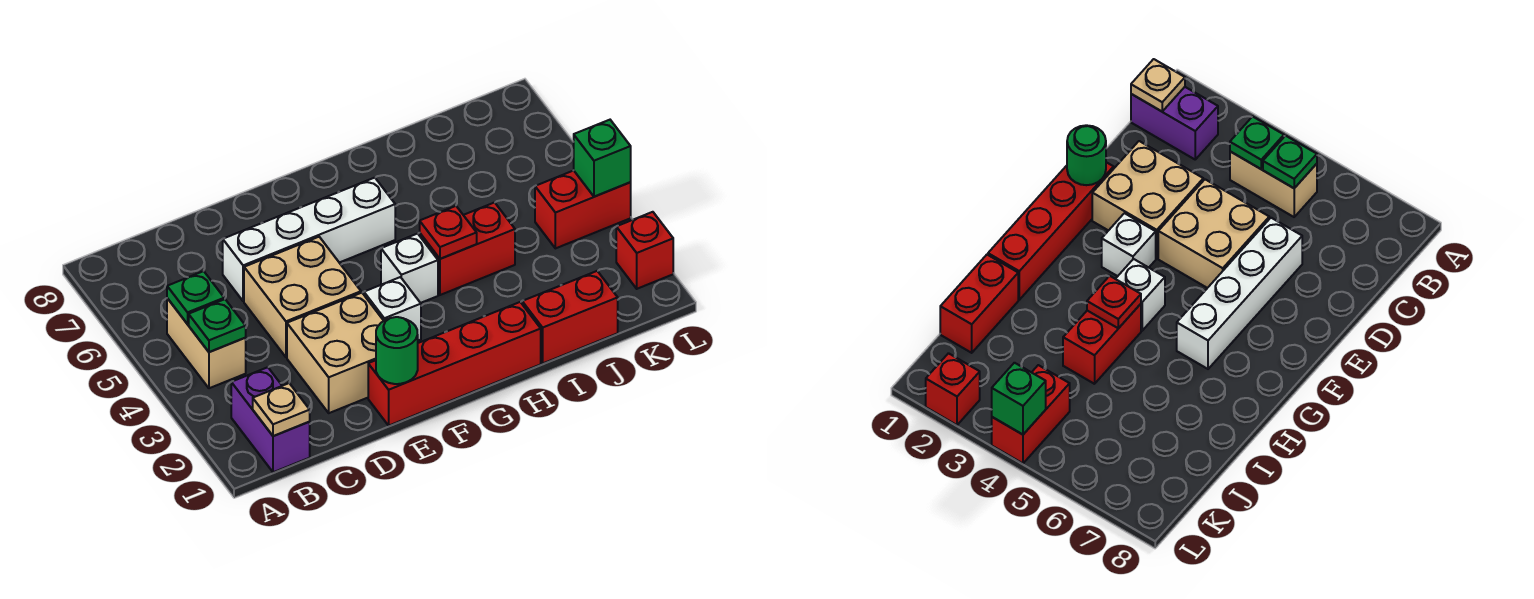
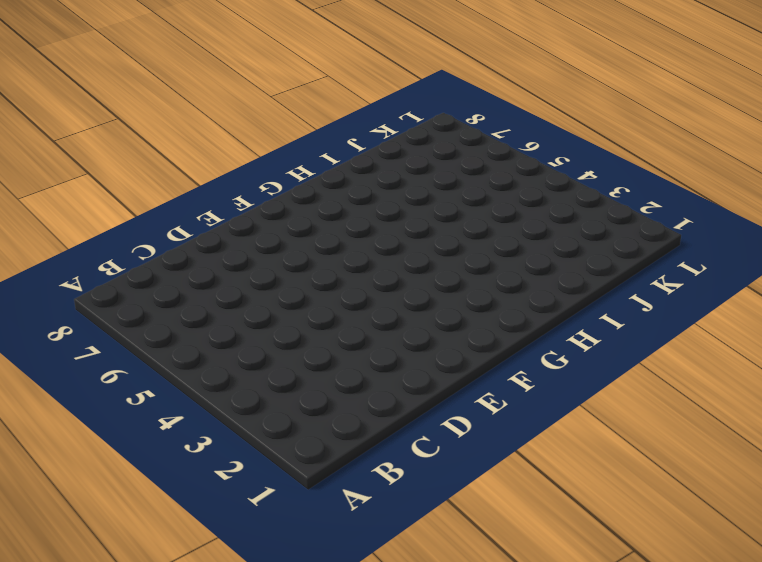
none -> purple 1x2 brick [231,367,310,472]
none -> tan 1x2 brick [167,298,246,388]
none -> tan 2x2 brick [287,293,383,413]

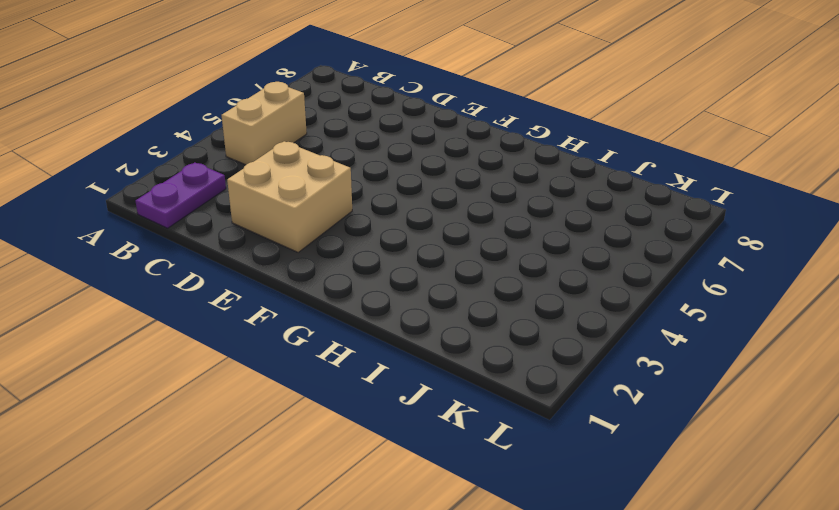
purple 1x2 plate [136,163,226,228] -> purple 1x2 brick [231,367,310,472]
none -> tan 2x2 brick [244,237,361,357]
none -> white 1x4 brick [223,178,395,301]
none -> red 1x4 brick [368,302,541,425]

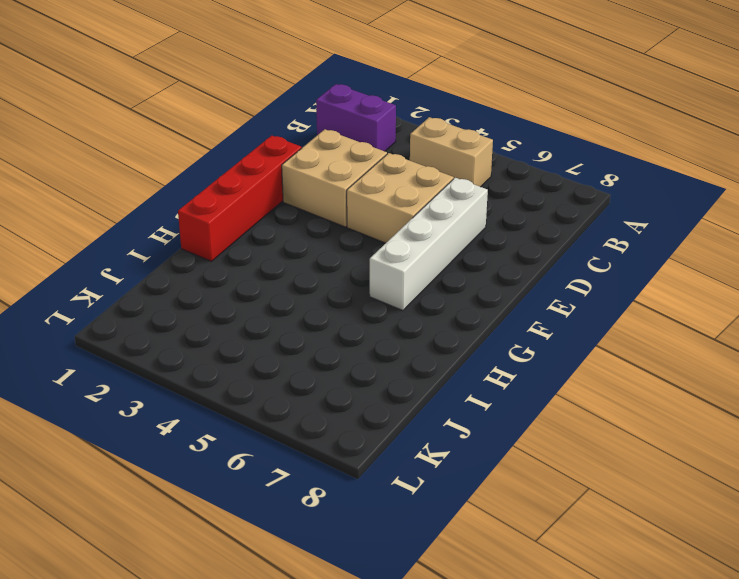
none -> white 1x1 brick [364,277,421,341]
none -> white 1x1 brick [381,234,438,303]
none -> red 1x2 brick [420,203,515,295]

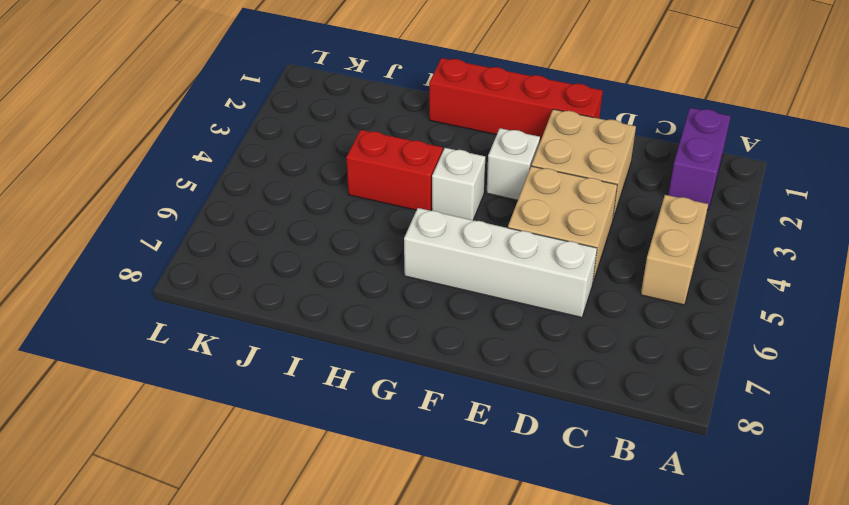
none -> red 1x2 brick [522,271,618,363]
none -> red 1x2 brick [535,170,631,248]
none -> red 1x1 brick [616,212,673,289]

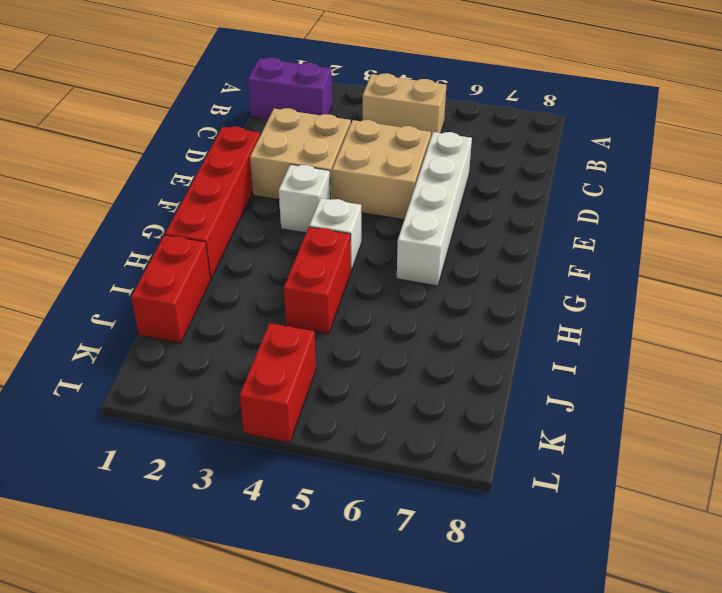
none -> red 1x1 brick [616,212,673,289]
none -> tan 1x1 plate [253,383,310,436]
none -> green 1x1 plate [189,299,246,352]

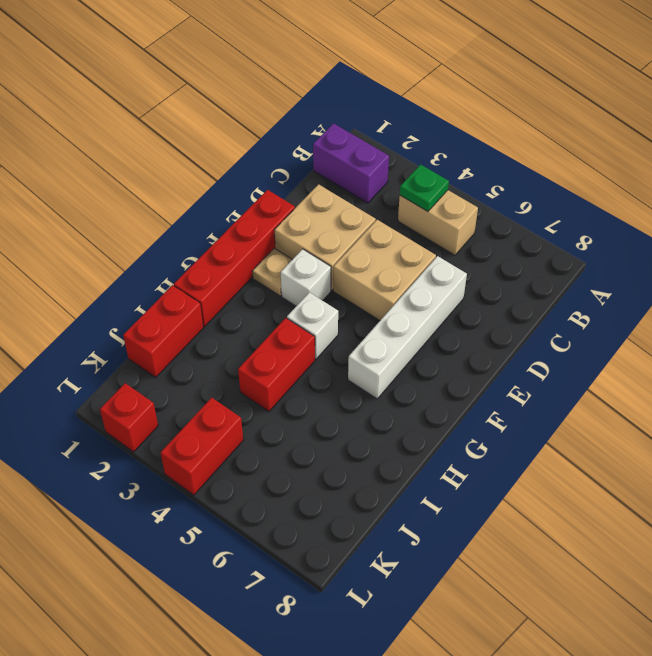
tan 1x1 plate [252,248,292,296] -> tan 1x1 plate moved to [253,383,310,436]
none -> green 1x1 plate [167,271,224,324]
none -> green 1x1 round brick [376,317,418,384]
none -> red 1x1 plate [420,206,477,259]

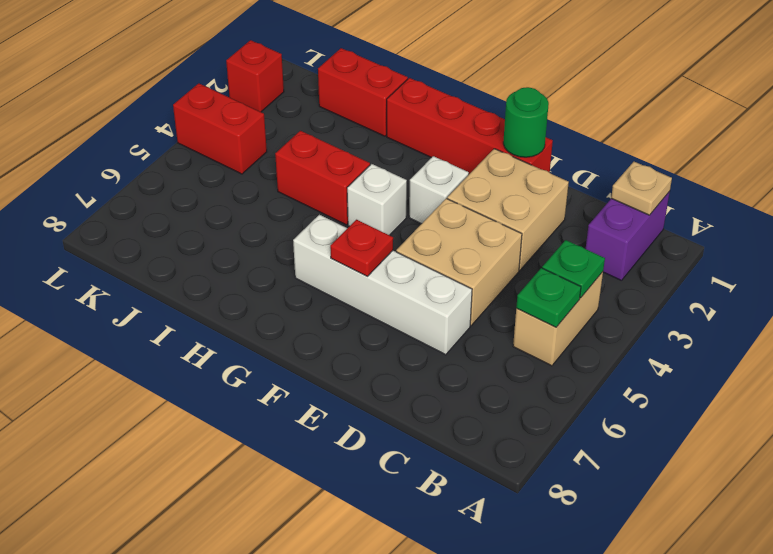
red 1x1 plate [330,220,393,276] -> red 1x1 plate moved to [420,206,477,259]
none -> green 1x1 brick [574,120,631,197]

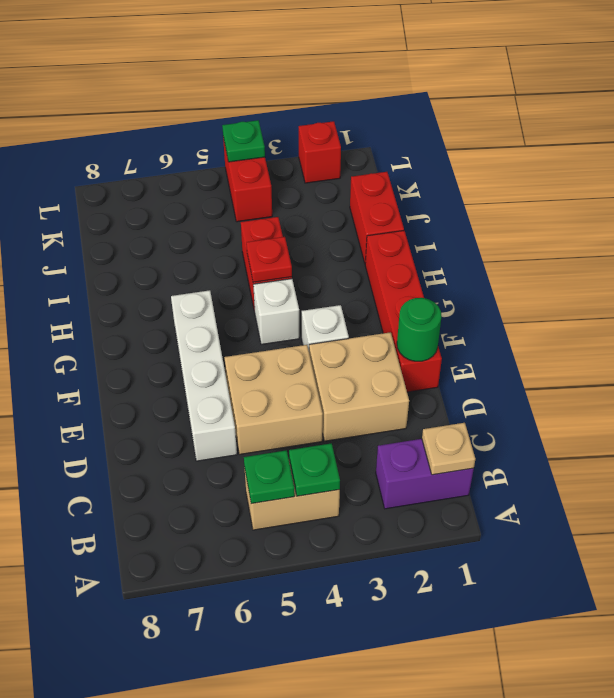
green 1x1 plate [222,120,265,162] -> green 1x1 brick [574,120,631,197]

